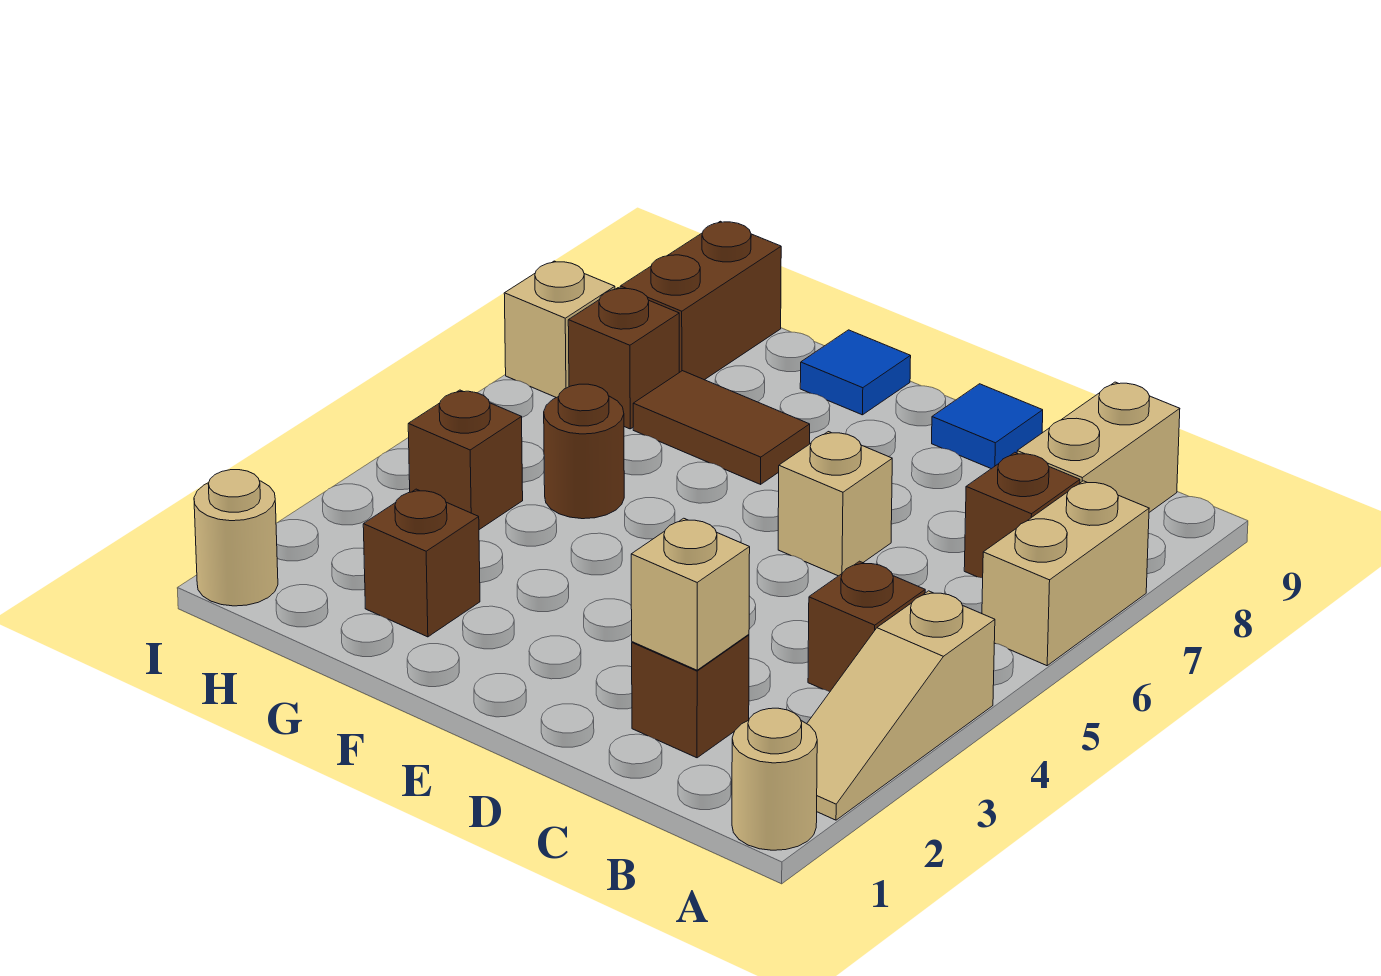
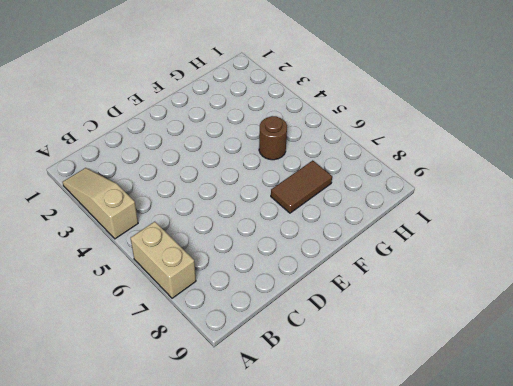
none -> tan 1x1 round brick [732,708,817,850]
none -> brown 1x1 brick [808,561,925,692]
none -> brown 1x1 brick [964,452,1080,578]

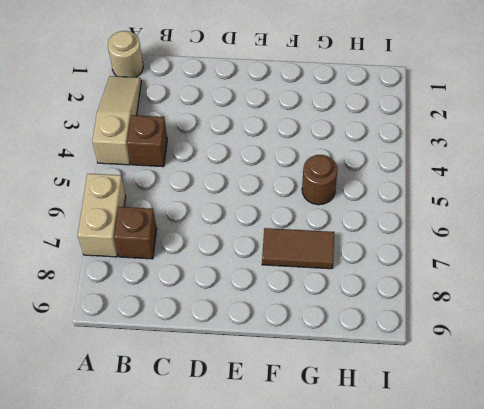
none -> tan 1x2 brick [1017,382,1180,512]
none -> brown 1x1 brick [632,635,749,758]
none -> tan 1x1 brick [778,432,892,576]

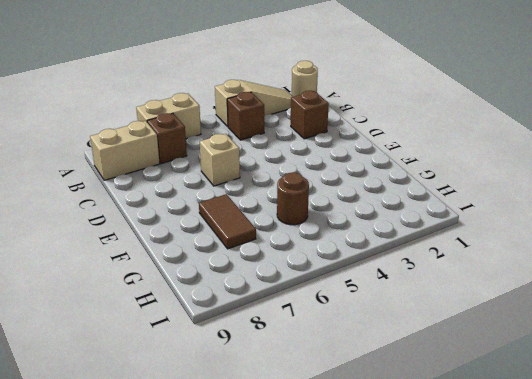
none -> blue 1x1 tile [932,384,1043,469]
none -> blue 1x1 tile [800,330,911,415]
none -> brown 1x1 brick [363,489,480,637]

